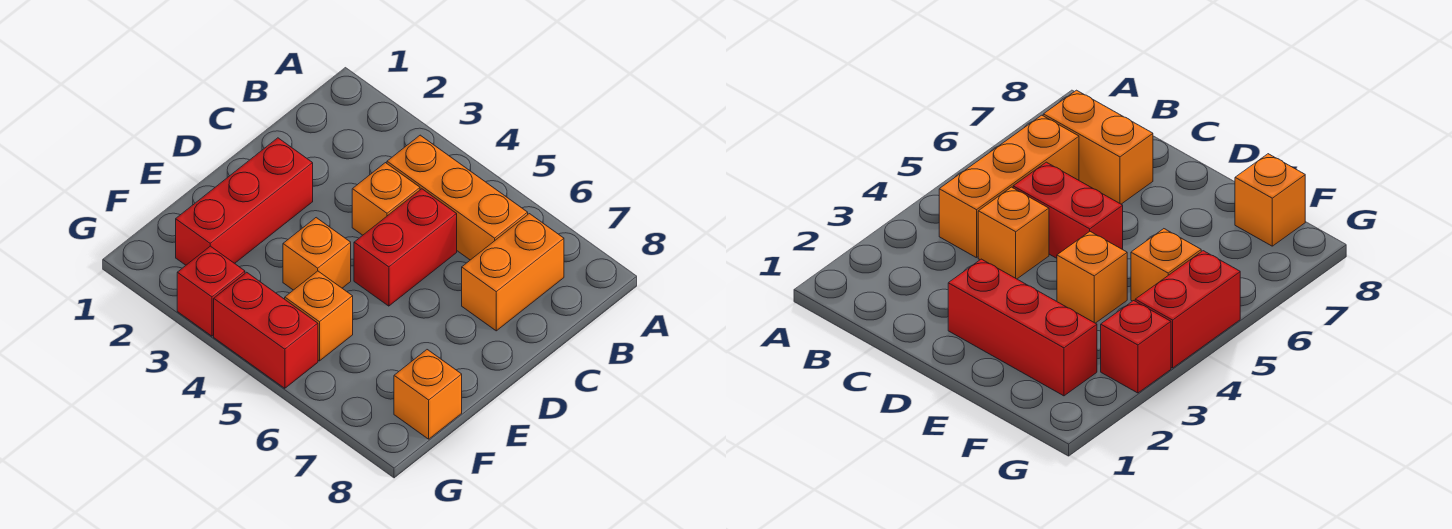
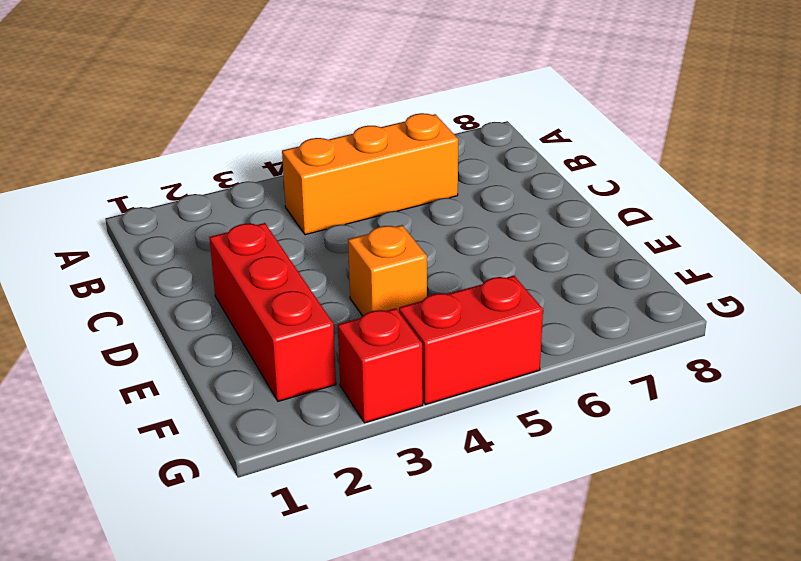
none -> orange 1x2 brick [462,214,564,331]
none -> orange 1x1 brick [352,163,420,235]

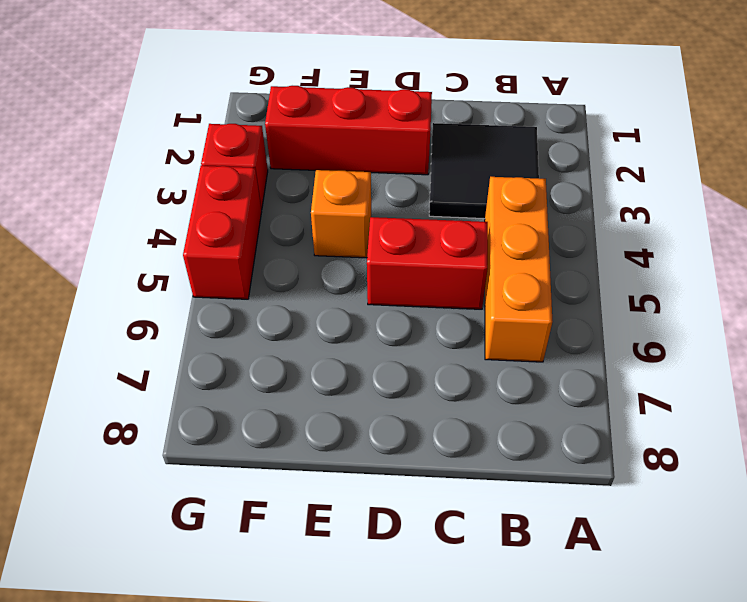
black 2x2 tile [429,123,539,219] -> none
none -> orange 1x2 brick [462,214,564,331]
none -> orange 1x1 brick [352,163,420,235]

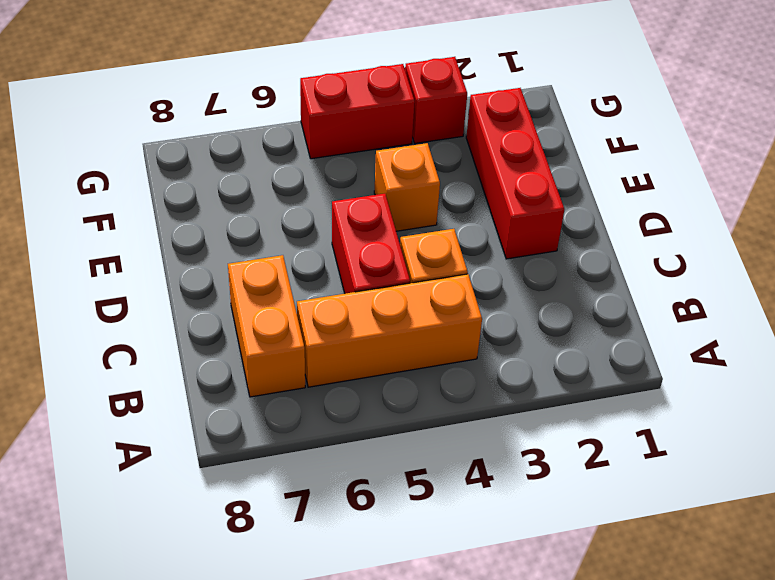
none -> orange 1x1 brick [285,271,353,361]
none -> orange 1x1 brick [394,350,462,439]

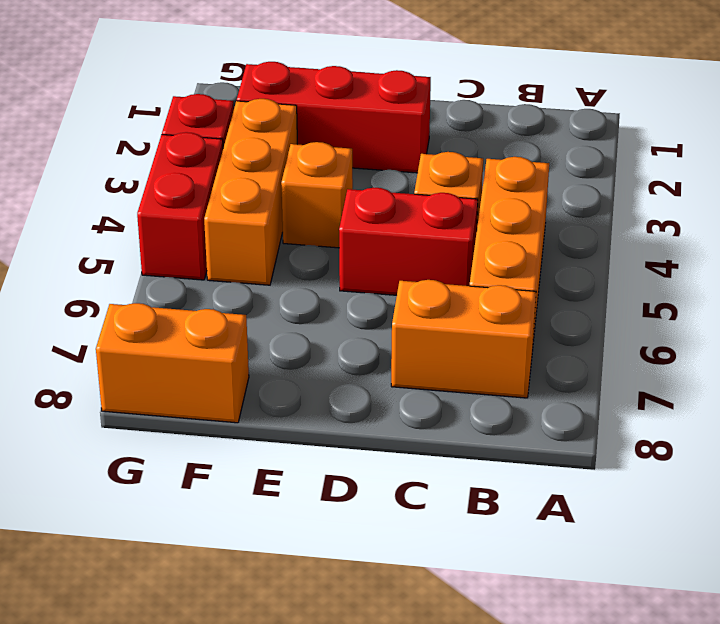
orange 1x3 brick [204,99,297,285] -> orange 1x1 brick [285,271,353,361]
orange 1x2 brick [96,303,249,423] -> orange 1x1 brick [394,350,462,439]

